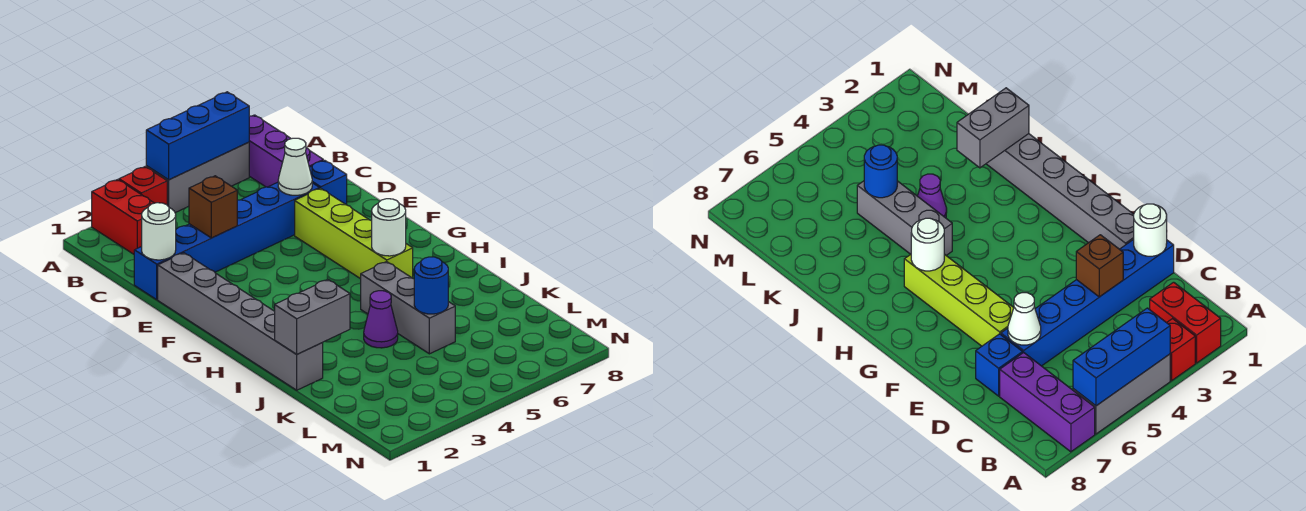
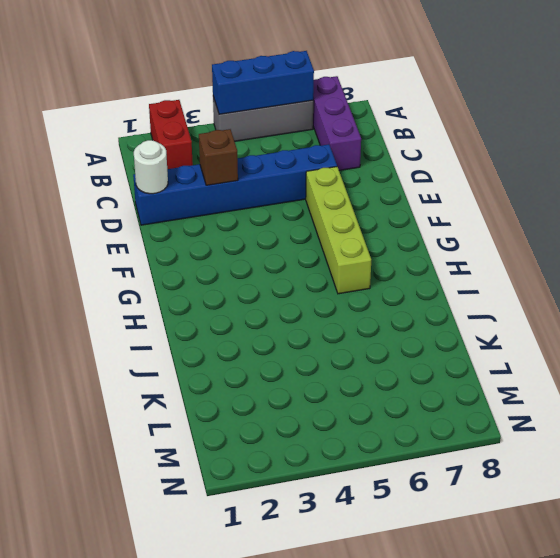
none -> red 1x1 brick [119,167,167,205]
none -> blue 1x1 brick [309,160,347,205]
none -> grey 1x6 brick [158,253,323,390]

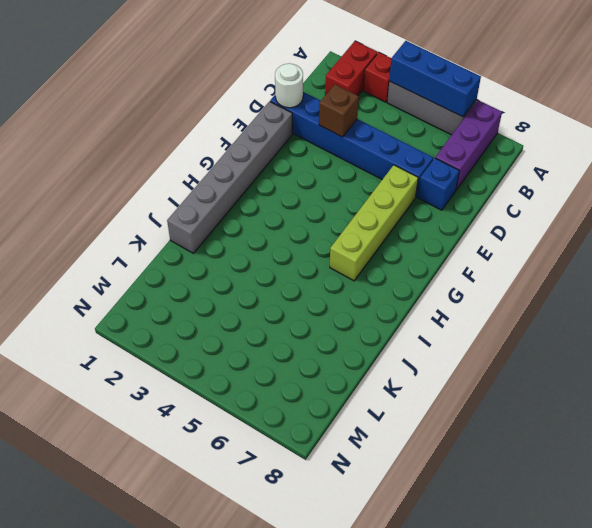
none -> grey 1x3 brick [361,262,455,354]
none -> purple 1x1 cone [364,291,398,348]
none -> white 1x1 cone [278,138,312,195]

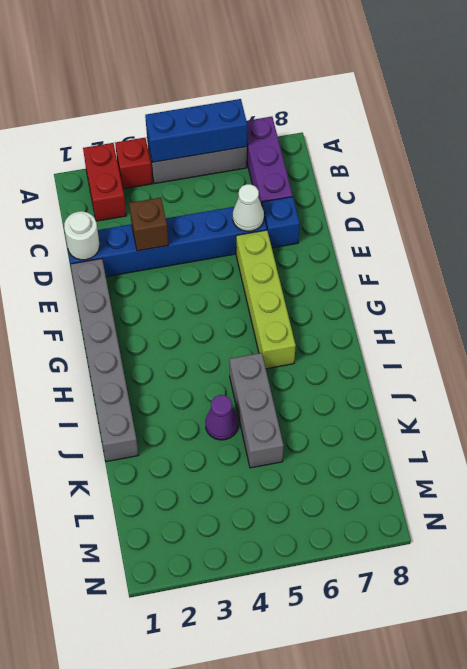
none -> white 1x1 round brick [372,199,406,256]
none -> grey 1x2 brick [275,279,350,354]
none -> blue 1x1 round brick [414,257,448,314]

